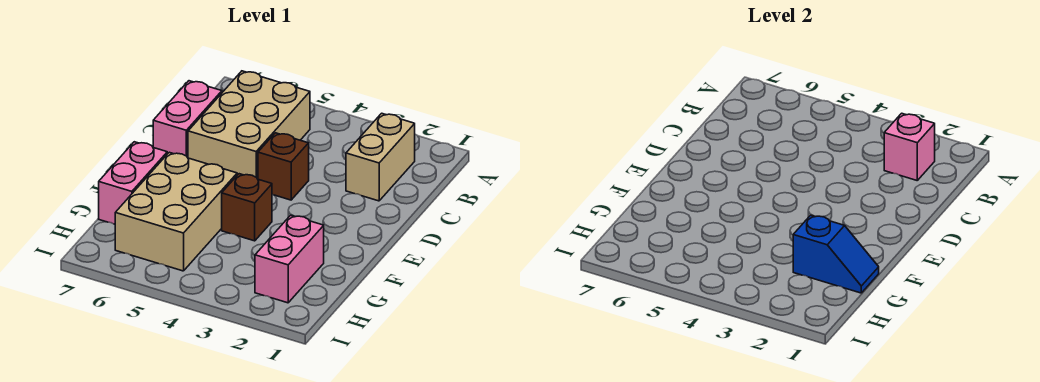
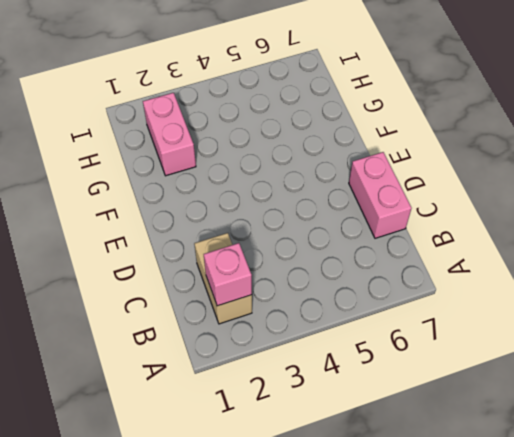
none -> tan 2x3 brick [188,71,310,179]
none -> brown 1x1 brick [258,133,309,200]

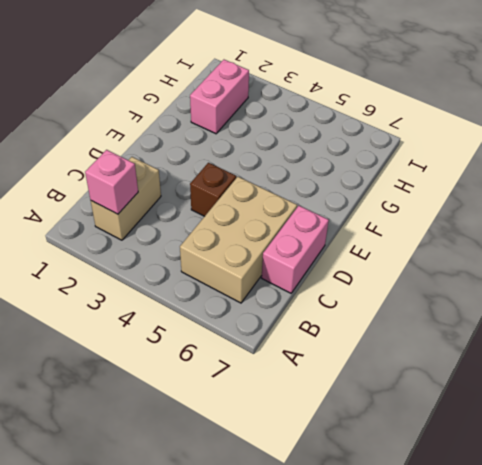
none -> brown 1x1 brick [222,174,272,241]
none -> tan 2x3 brick [115,152,237,271]

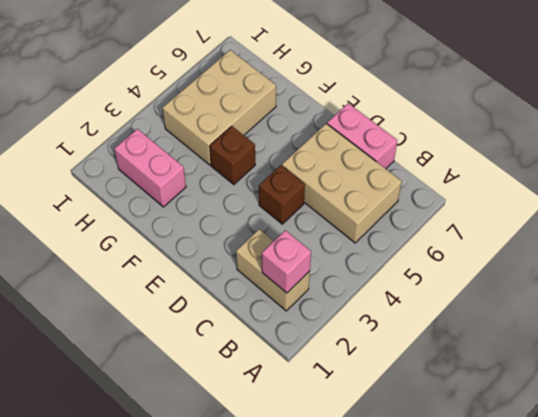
tan 2x3 brick [163,50,276,165] -> tan 2x3 brick turned to [115,152,237,271]
none -> pink 1x2 brick [99,142,167,224]
none -> blue 1x2 slope [793,215,879,293]

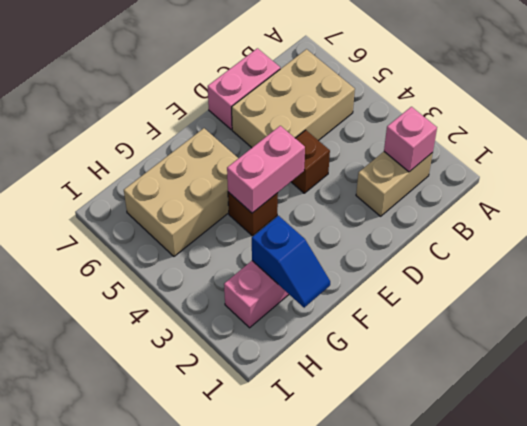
pink 1x2 brick [227,126,305,213] -> pink 1x2 brick moved to [99,142,167,224]

